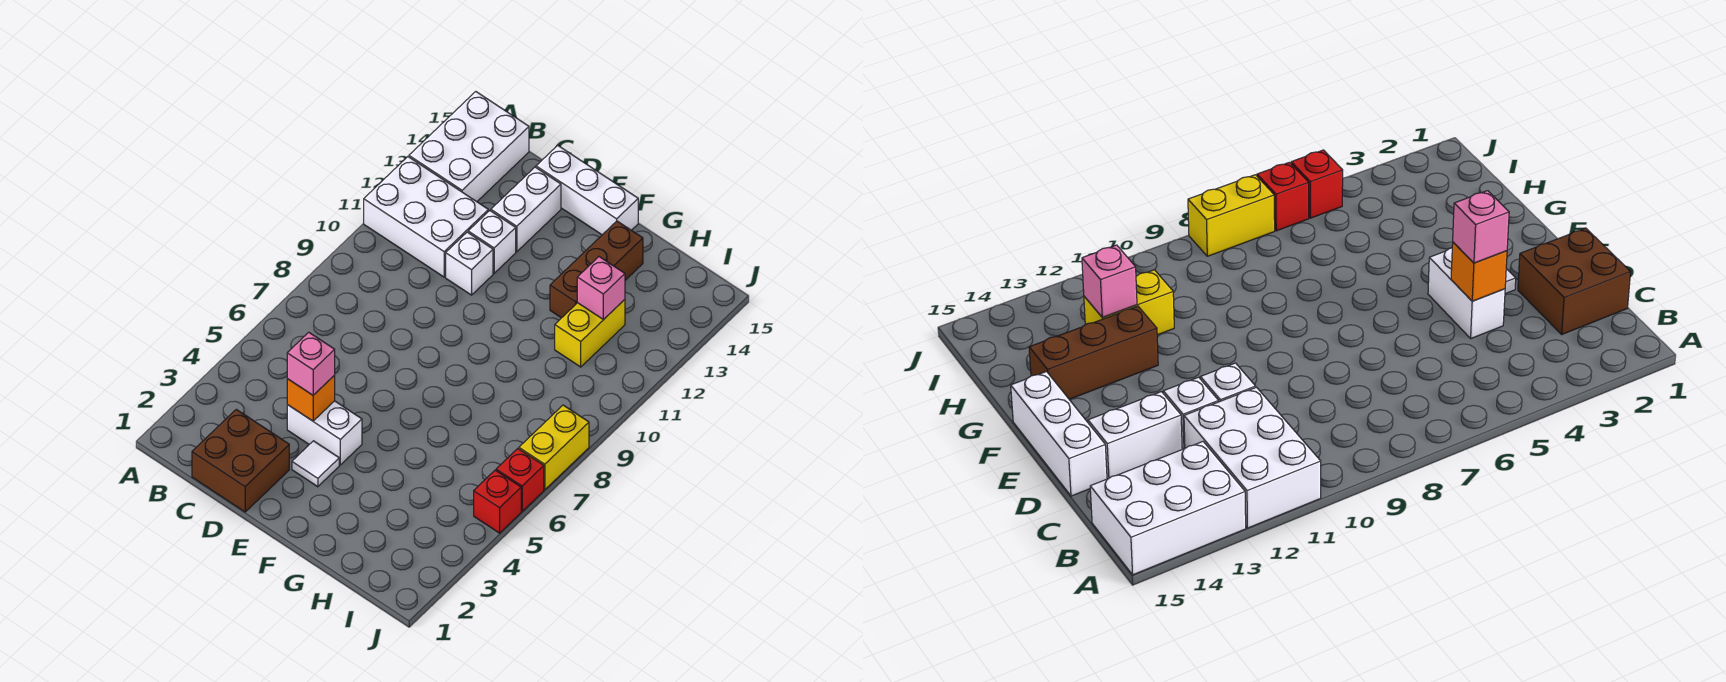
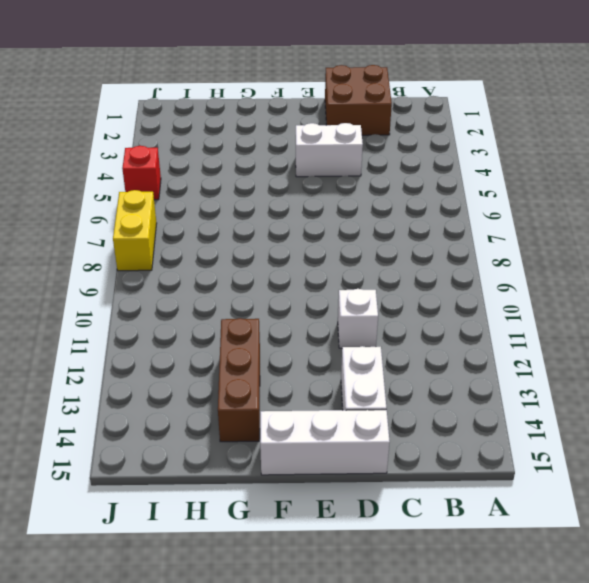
none -> white 2x3 brick [364,157,488,277]
none -> white 2x3 brick [409,92,529,202]
none -> white 1x1 brick [468,211,516,273]

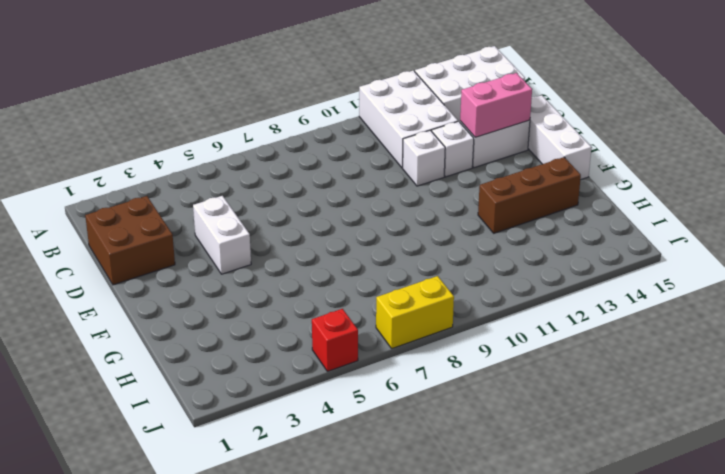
pink 1x2 brick [460,73,532,137] -> none
none -> white 1x1 tile [292,441,339,487]
none -> yellow 1x2 brick [555,300,625,367]
none -> red 1x1 brick [496,449,544,511]

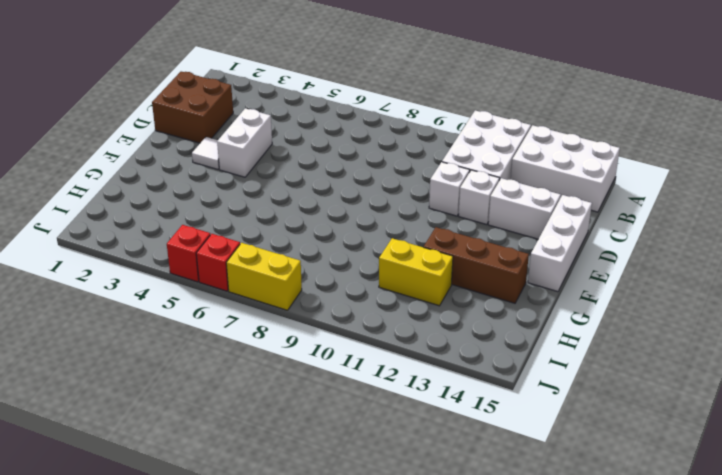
none -> orange 1x1 brick [287,375,335,421]
none -> pink 1x1 brick [577,257,625,320]
none -> pink 1x1 brick [287,332,335,395]

